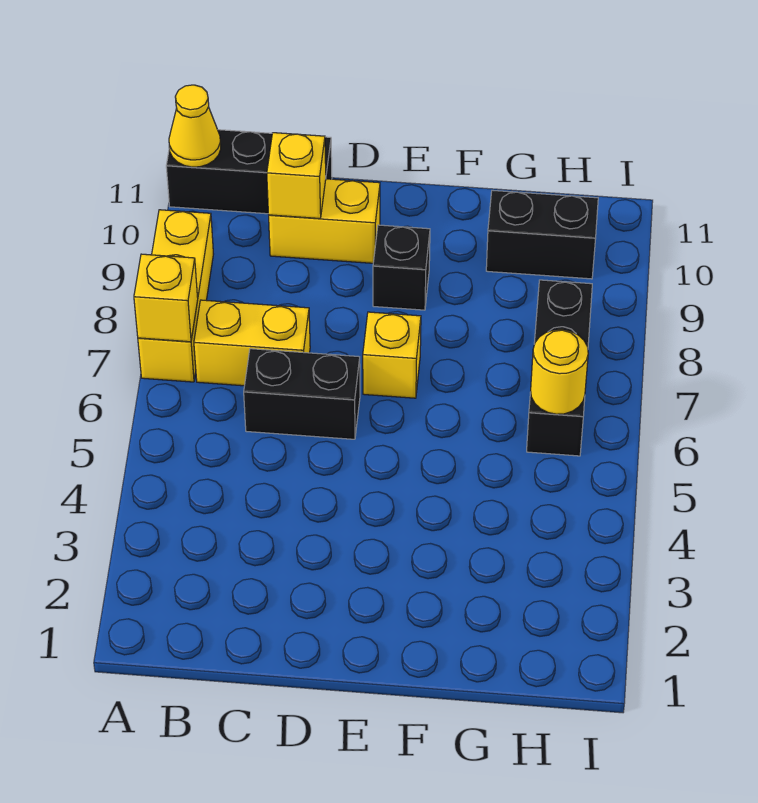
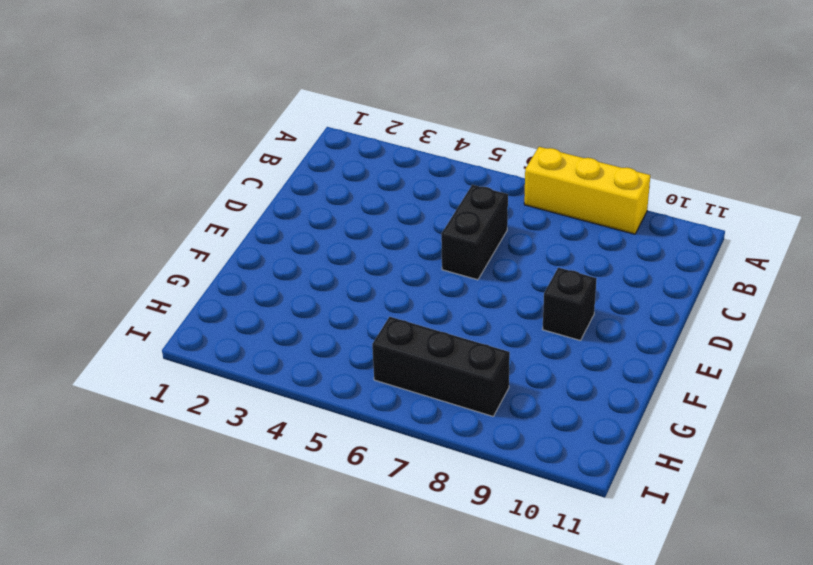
none -> black 1x3 brick [166,130,332,214]
none -> yellow 1x2 brick [194,300,310,386]
none -> yellow 1x2 brick [269,179,380,263]

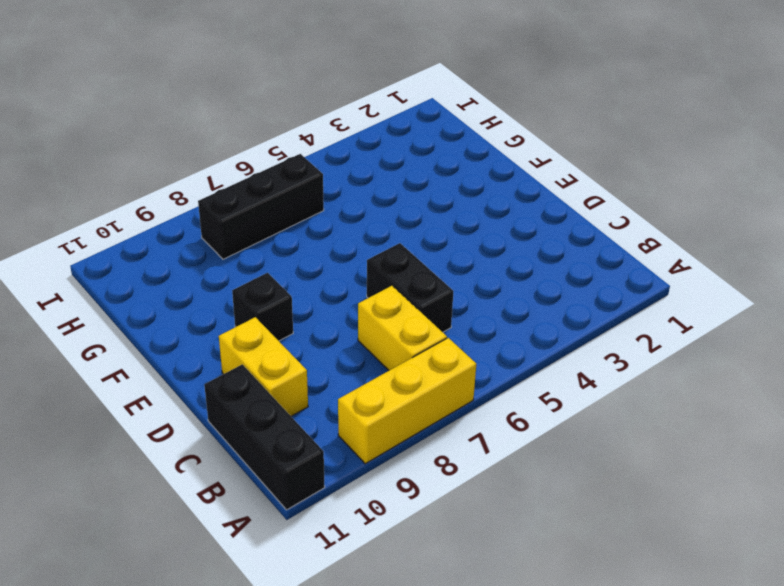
none -> yellow 1x1 brick [363,312,421,398]
none -> black 1x2 brick [486,190,598,279]
none -> yellow 1x1 brick [134,254,198,342]

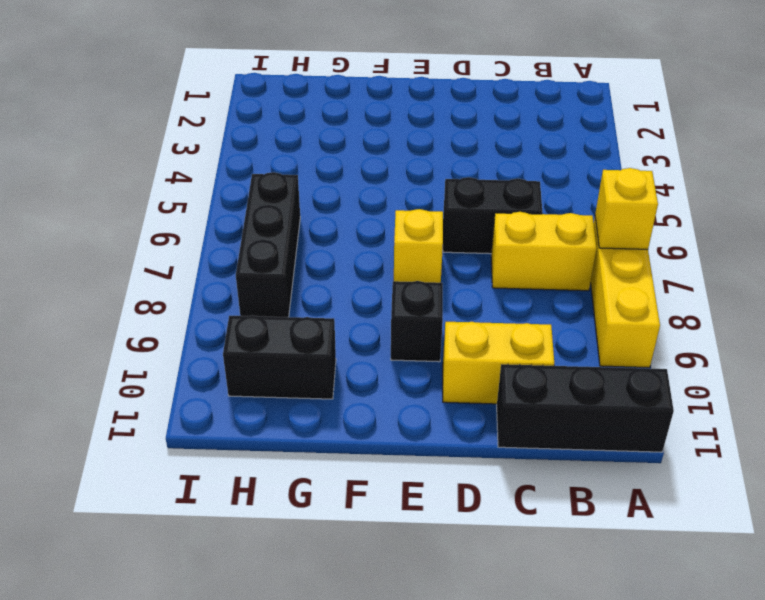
none -> yellow 1x1 cone [169,85,221,167]
none -> yellow 1x1 brick [267,133,326,219]
none -> yellow 1x1 round brick [531,330,588,414]

